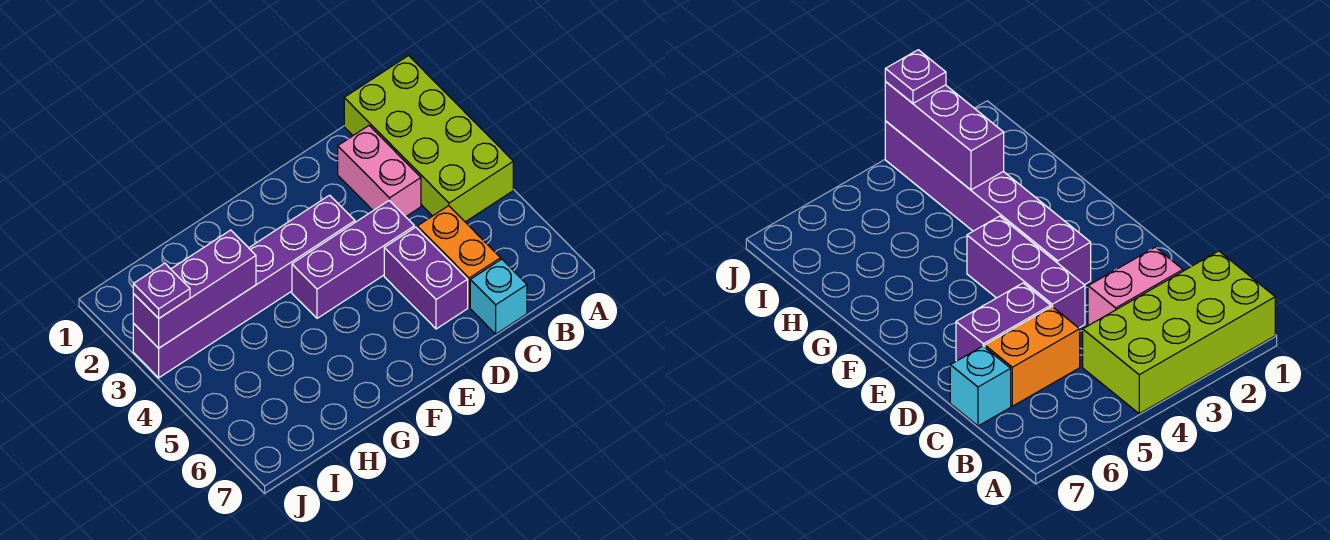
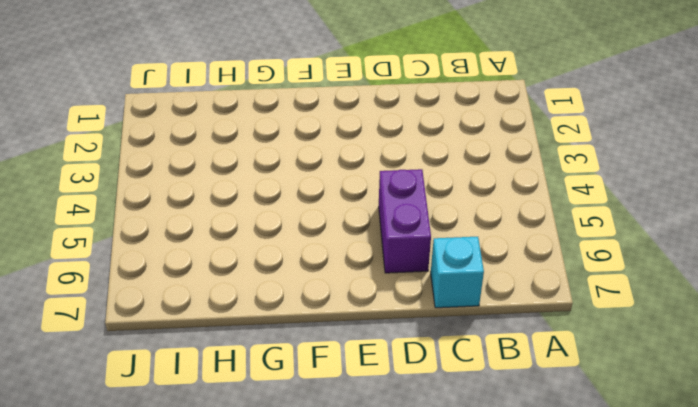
none -> lime 2x4 brick [344,56,513,222]
none -> pink 1x2 brick [338,126,421,217]

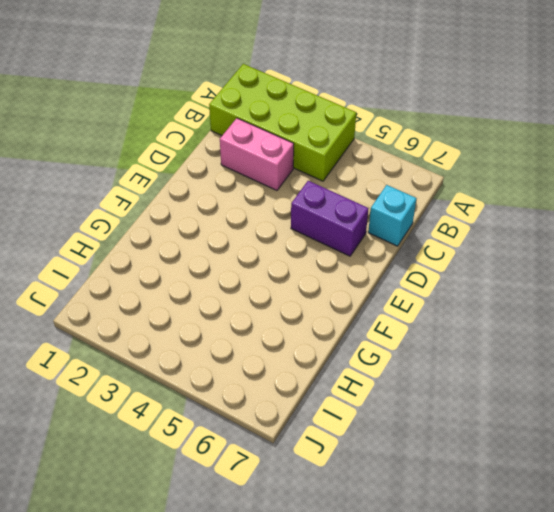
none -> orange 1x2 brick [417,206,501,307]
none -> purple 1x3 brick [292,201,414,318]

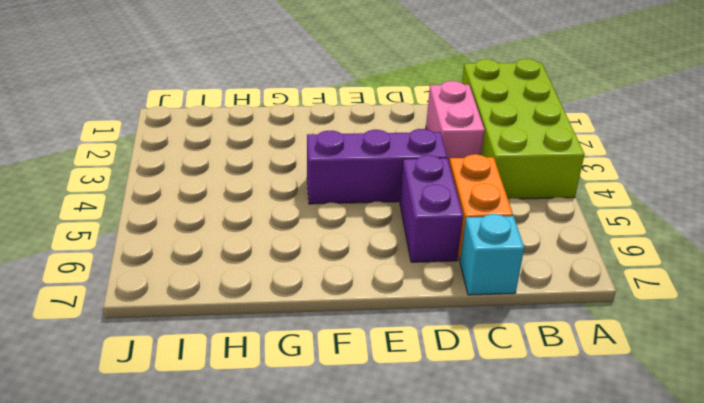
none -> purple 1x6 brick [133,195,355,378]
none -> purple 1x3 brick [133,230,256,348]

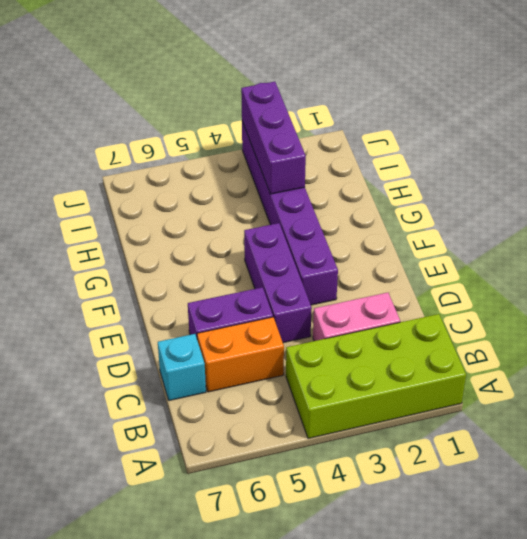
none -> purple 1x1 plate [133,263,190,319]

